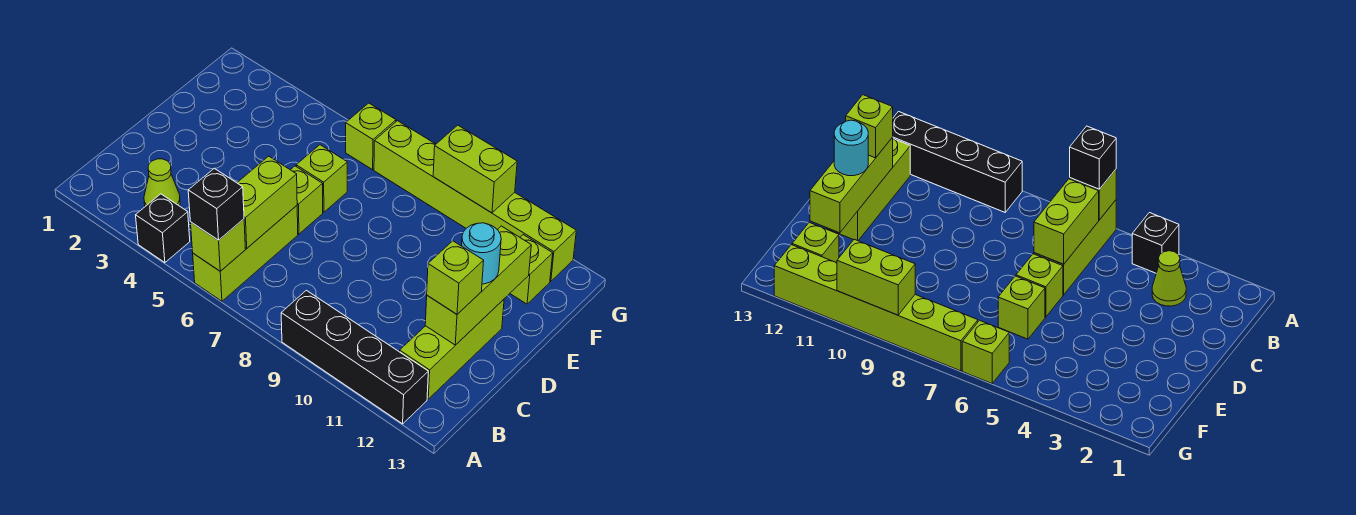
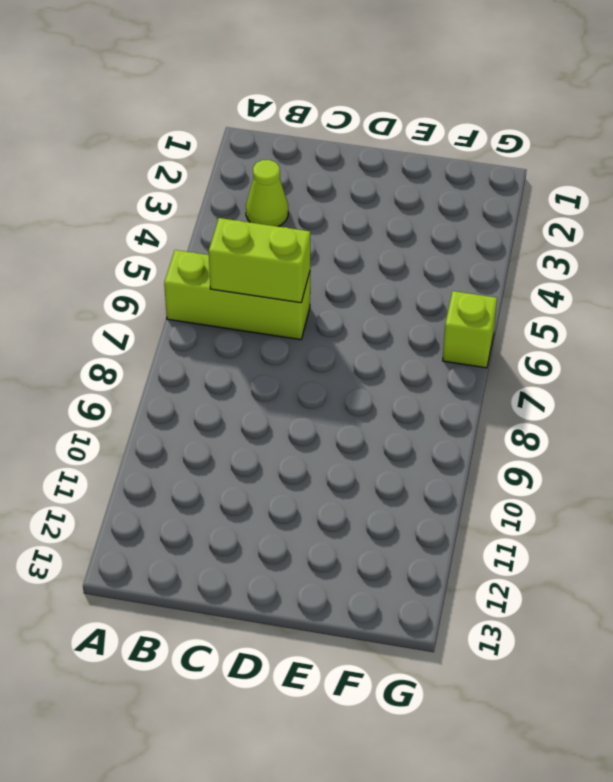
none -> black 1x1 brick [136,194,190,263]
none -> black 1x4 brick [281,290,428,424]
none -> lime 1x3 brick [400,299,504,399]

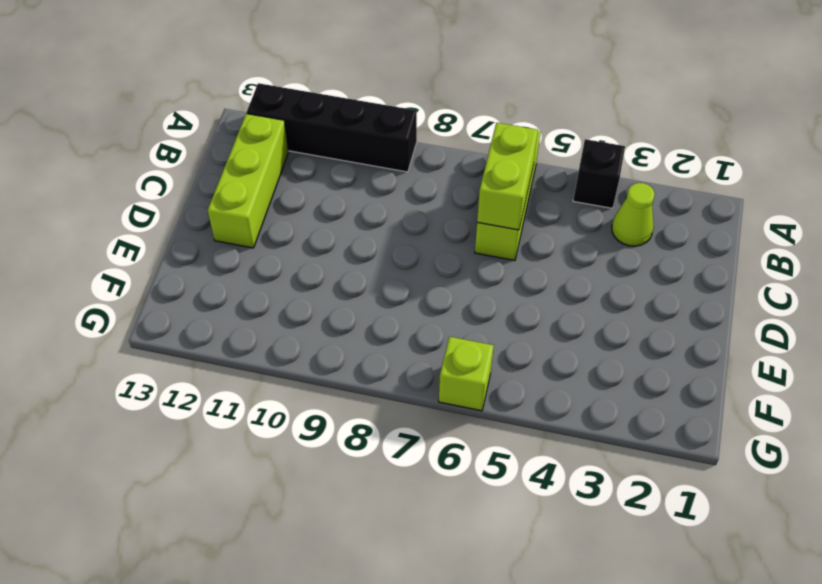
none -> lime 1x1 brick [291,166,323,234]
none -> lime 1x1 brick [296,145,347,212]
none -> lime 1x1 brick [510,235,553,304]

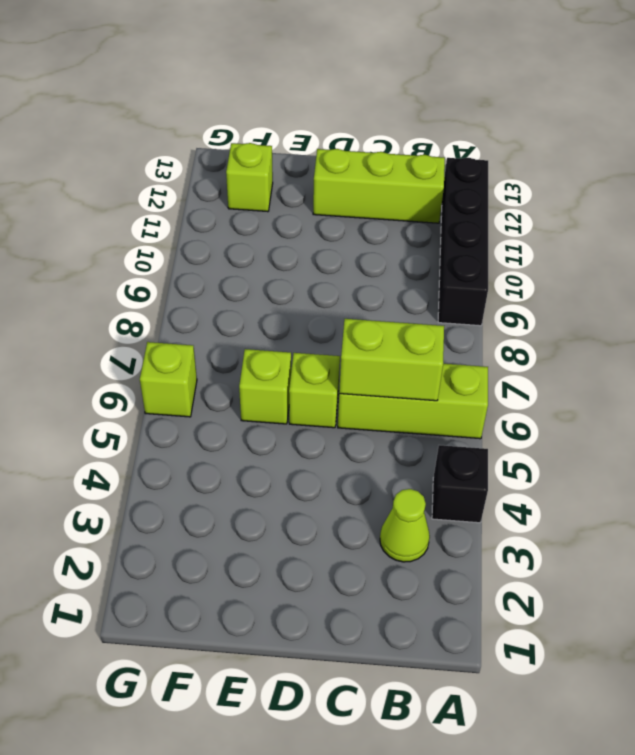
none -> lime 1x6 brick [374,121,576,281]
none -> lime 1x1 brick [191,219,246,271]
none -> lime 1x3 brick [425,226,531,345]

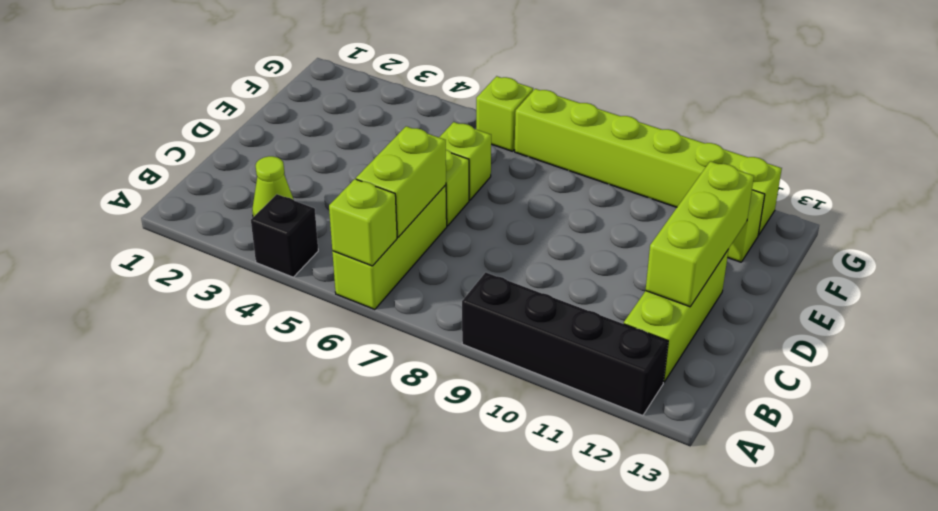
none -> lime 1x2 brick [433,125,517,213]
none -> black 1x1 brick [188,168,244,240]
none -> lime 1x1 brick [427,241,484,314]

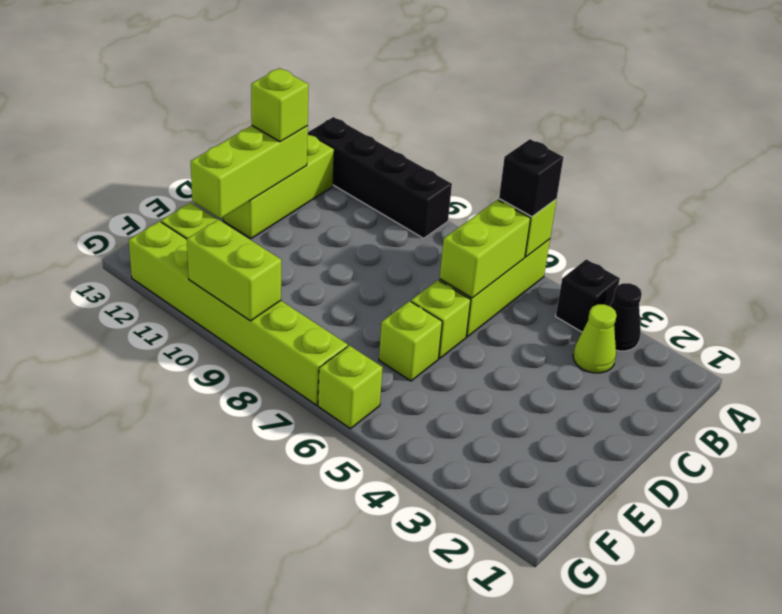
black 1x1 cone [610,283,642,351] -> none
none -> cyan 1x1 round brick [462,223,501,284]

